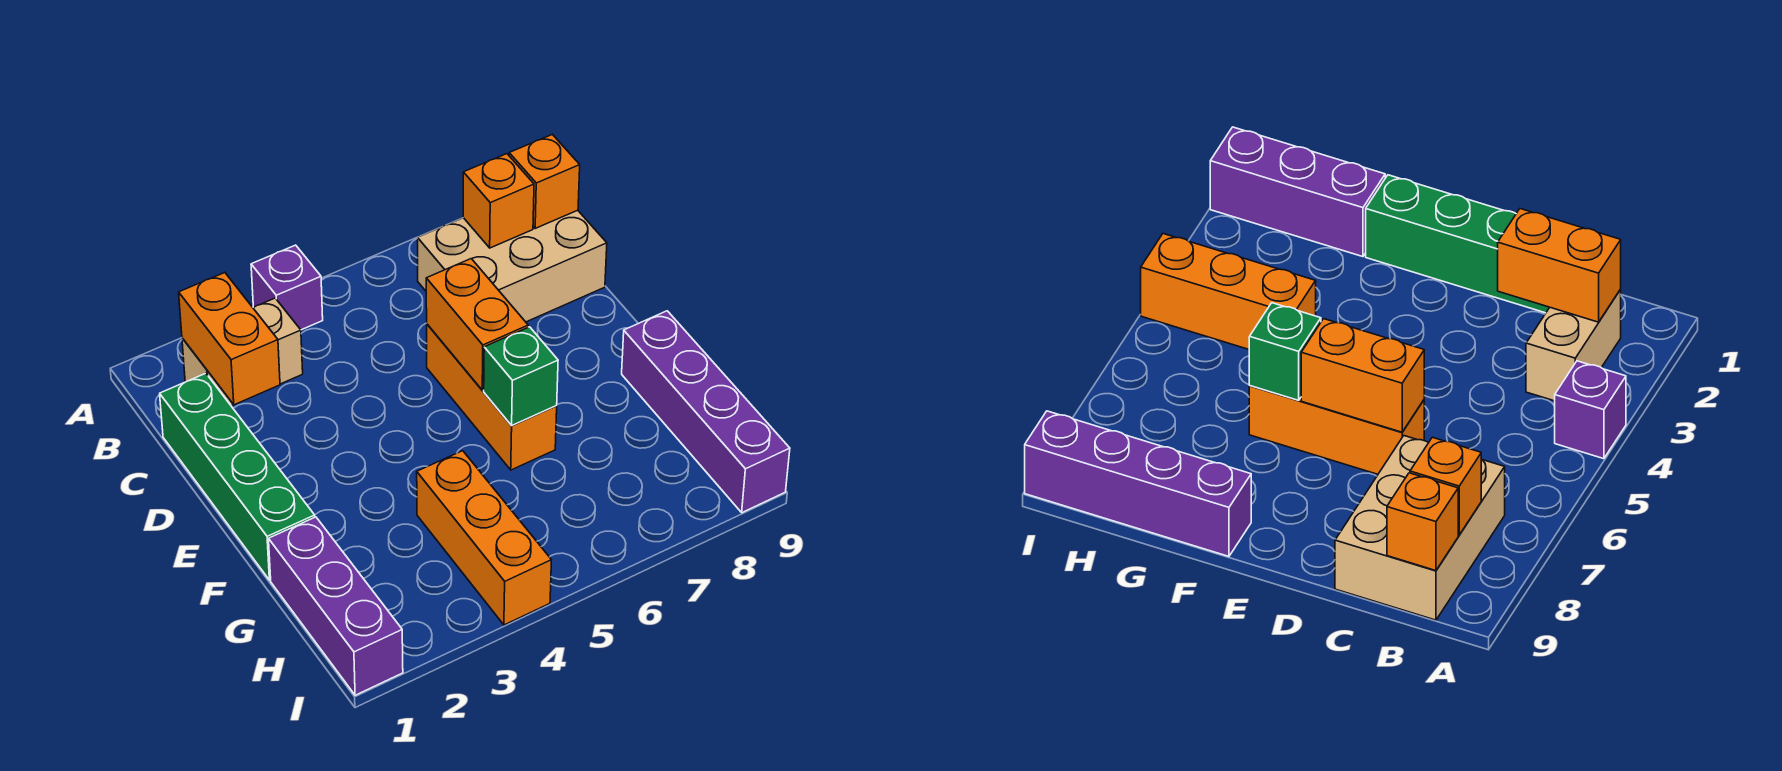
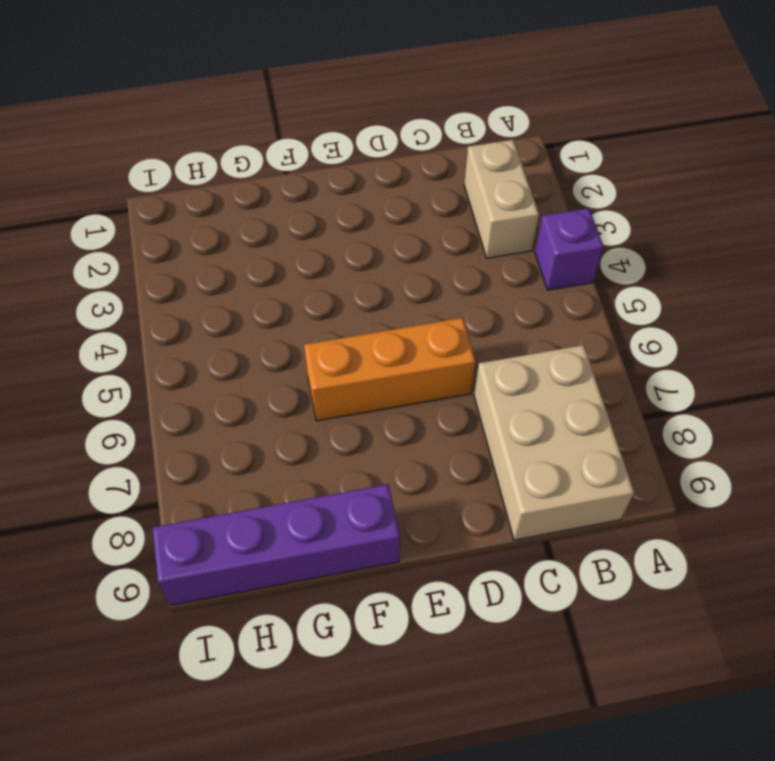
none -> green 1x4 brick [160,373,315,580]
none -> purple 1x3 brick [269,517,403,695]
none -> orange 1x3 brick [417,451,551,625]

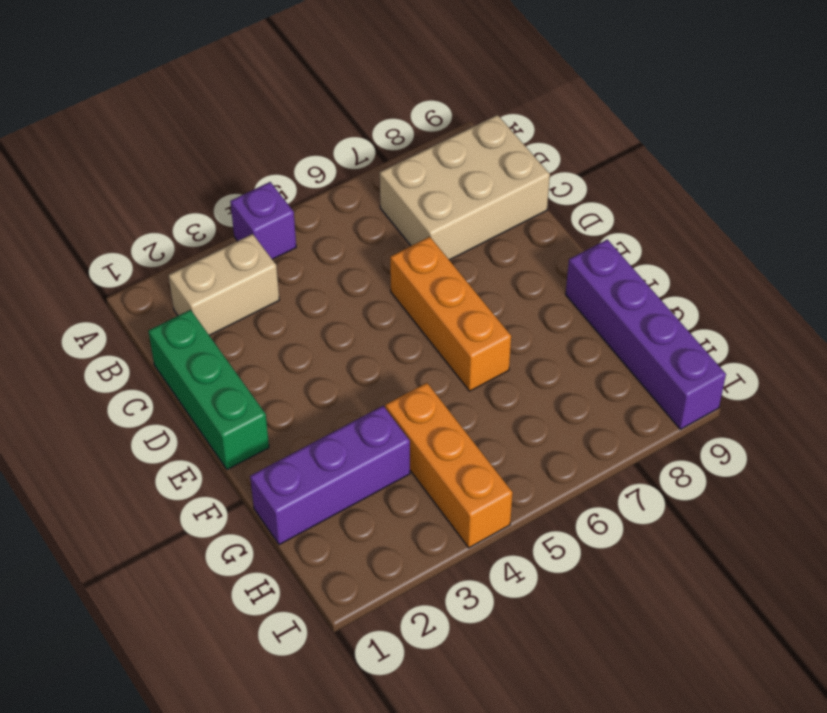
green 1x3 brick [148,310,269,470] -> green 1x4 brick [160,373,315,580]
purple 1x3 brick [250,406,410,545] -> purple 1x3 brick turned to [269,517,403,695]
none -> orange 1x2 brick [179,273,280,405]
none -> orange 1x1 brick [463,154,534,248]
none -> orange 1x1 brick [509,134,580,228]

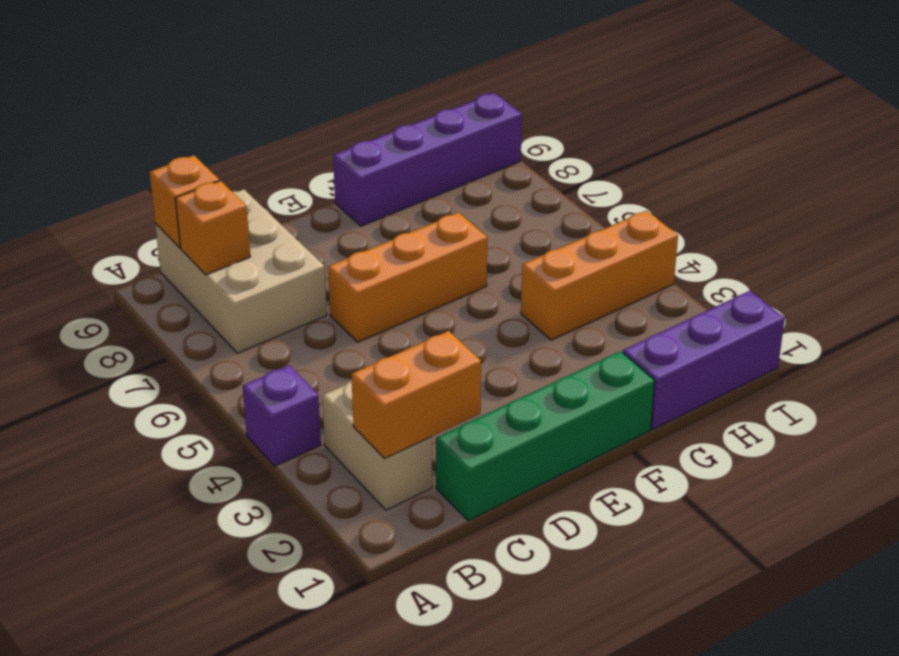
none -> orange 1x2 brick [426,259,528,390]
none -> green 1x1 brick [484,327,558,426]

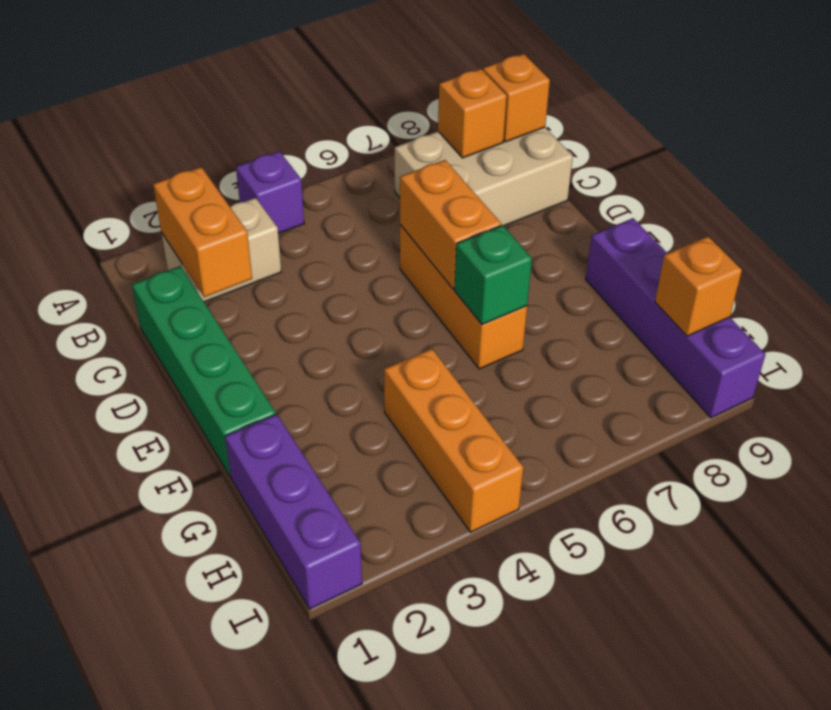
orange 1x1 brick [655,236,742,336] -> none

